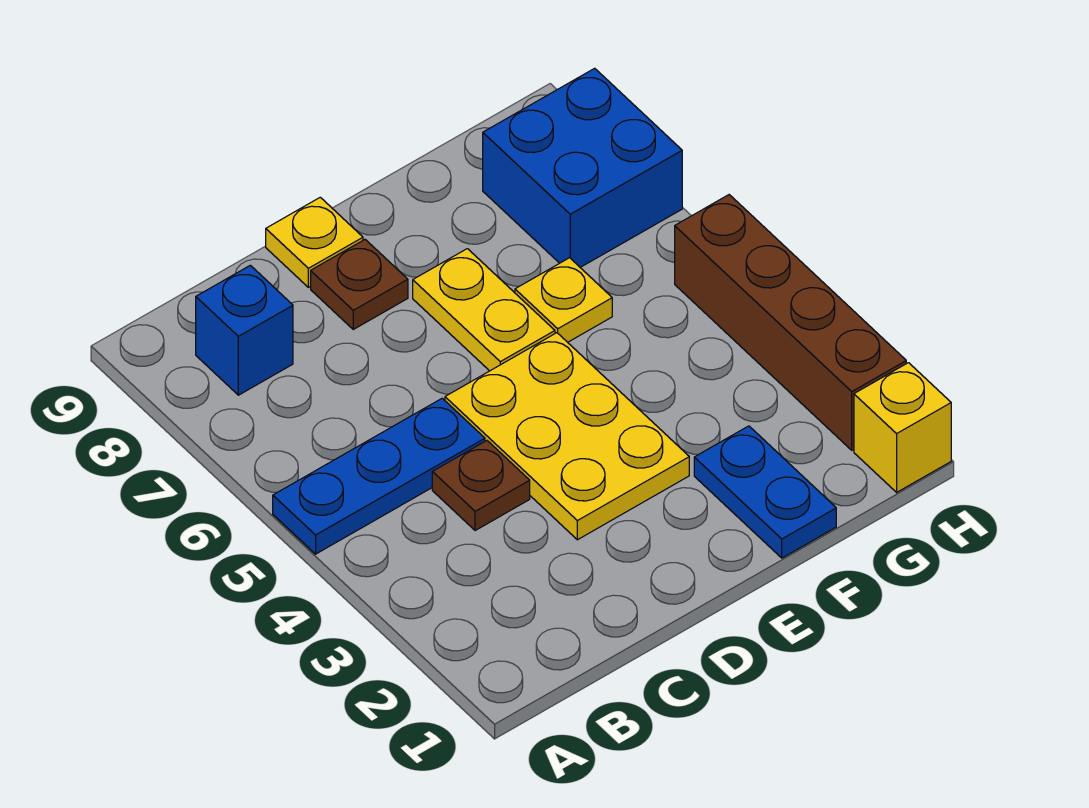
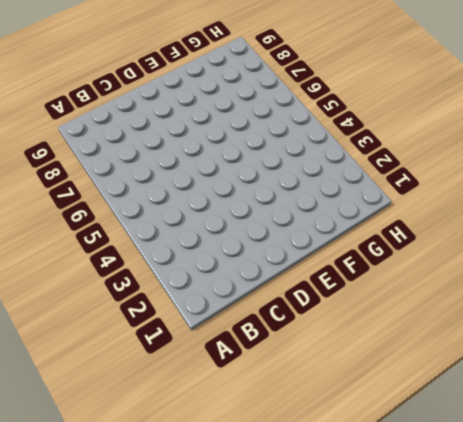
none -> blue 1x3 plate [273,398,485,554]
none -> blue 1x1 brick [196,265,293,395]
none -> brown 1x1 plate [432,441,530,531]

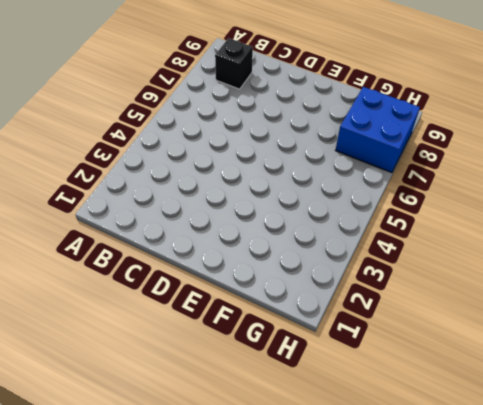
black 1x1 brick [215,38,253,89] -> blue 1x1 brick [196,265,293,395]
none -> blue 1x3 plate [273,398,485,554]
none -> brown 1x1 plate [432,441,530,531]
none -> yellow 2x3 plate [445,333,689,540]

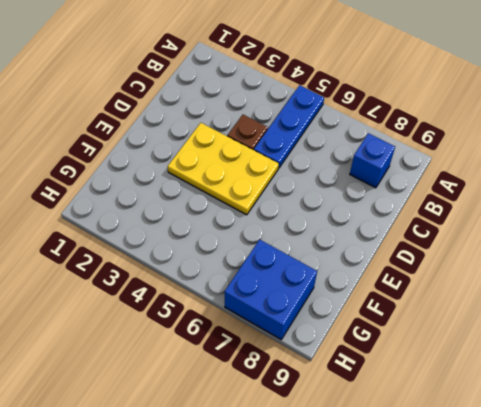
none -> brown 1x1 plate [311,240,408,329]
none -> yellow 1x1 plate [266,197,363,287]
none -> yellow 1x2 plate [413,249,555,371]

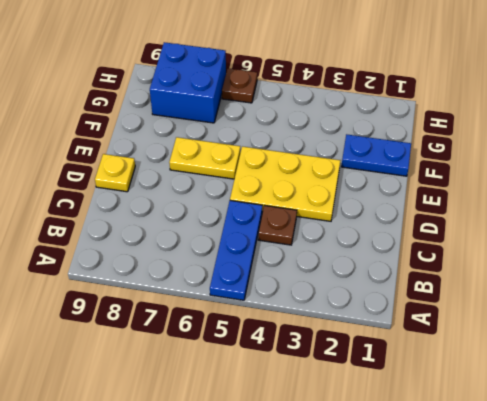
brown 1x1 plate [222,68,257,103] -> brown 1x1 plate moved to [311,240,408,329]
none -> blue 1x1 brick [196,265,293,395]
none -> yellow 1x1 plate [515,258,612,342]
none -> yellow 1x1 brick [854,363,951,492]

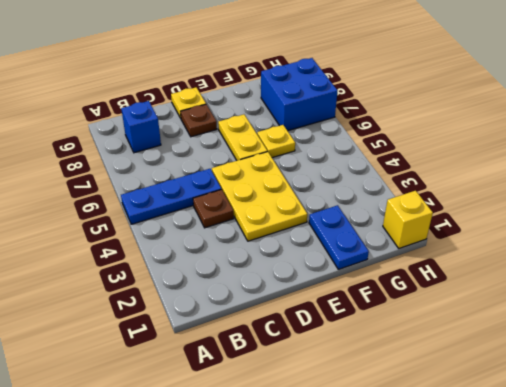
none -> brown 1x4 brick [675,195,906,450]

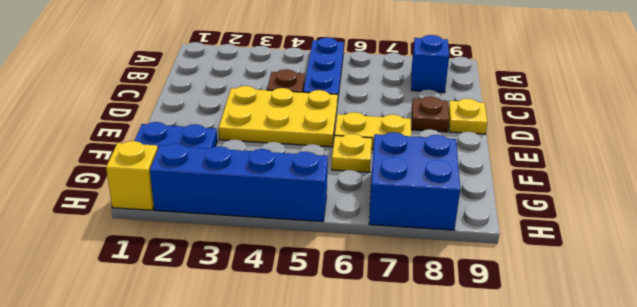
blue 1x4 brick [150,144,328,222] -> brown 1x4 brick [675,195,906,450]

